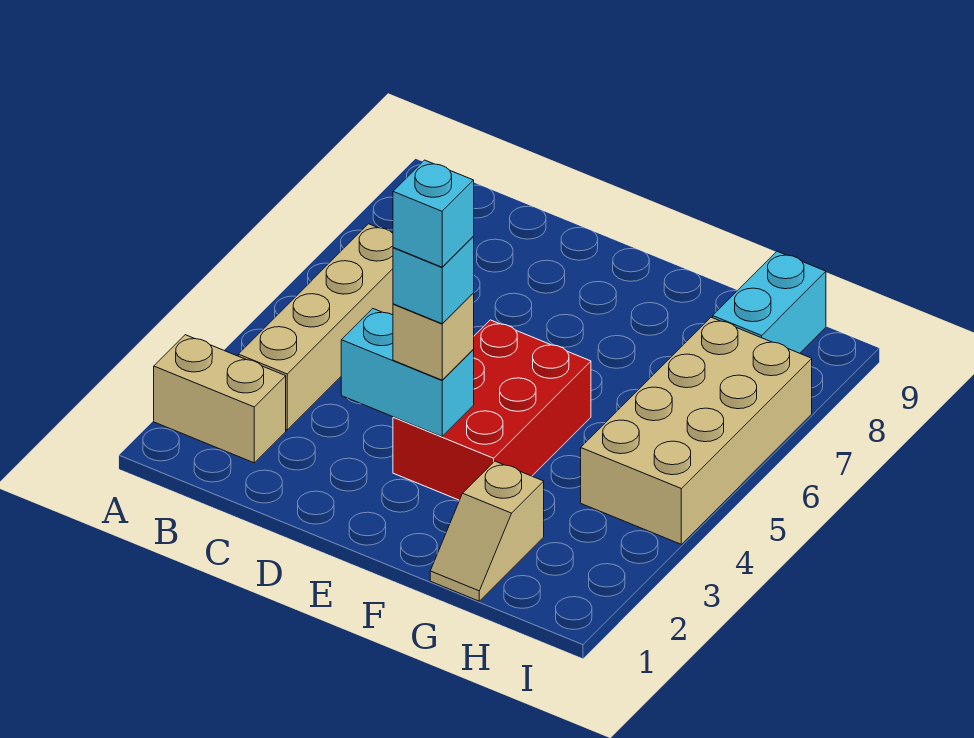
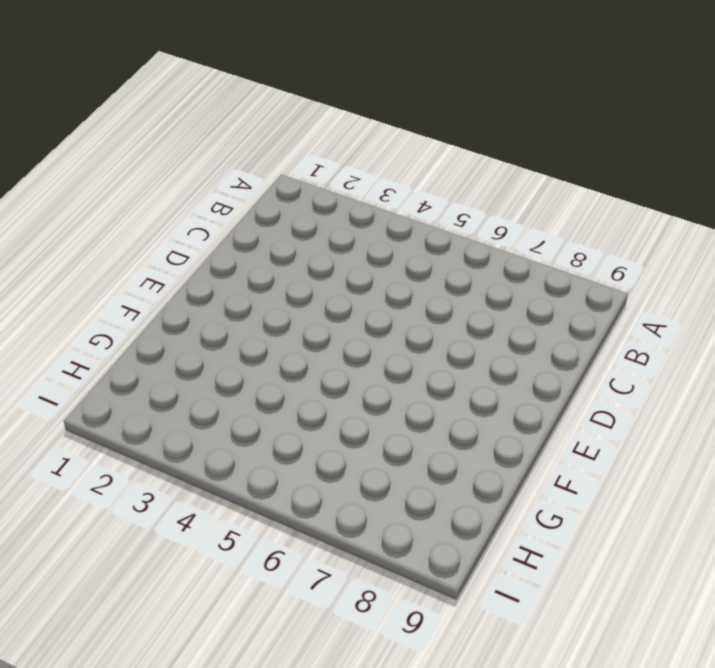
none -> tan 1x2 brick [154,335,286,463]
none -> tan 1x4 brick [238,224,393,430]

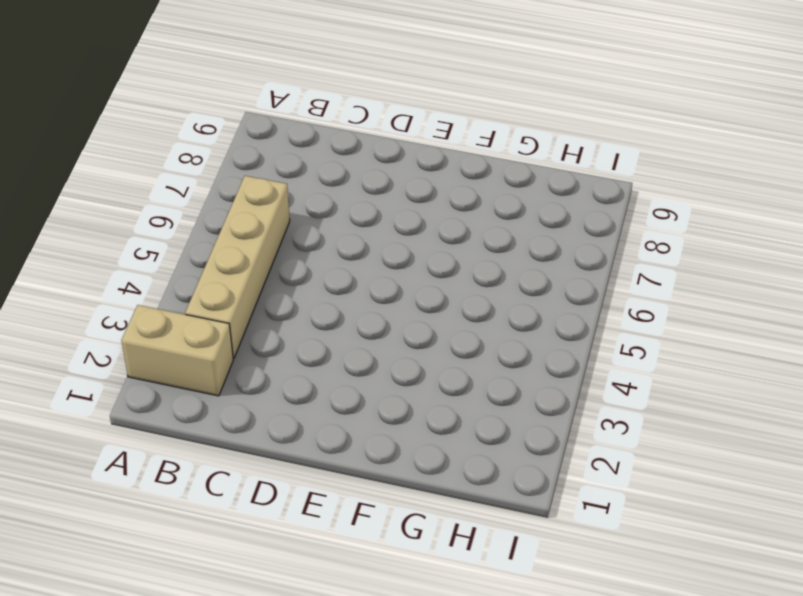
none -> red 2x3 brick [393,320,591,500]
none -> tan 1x2 slope [430,461,544,601]

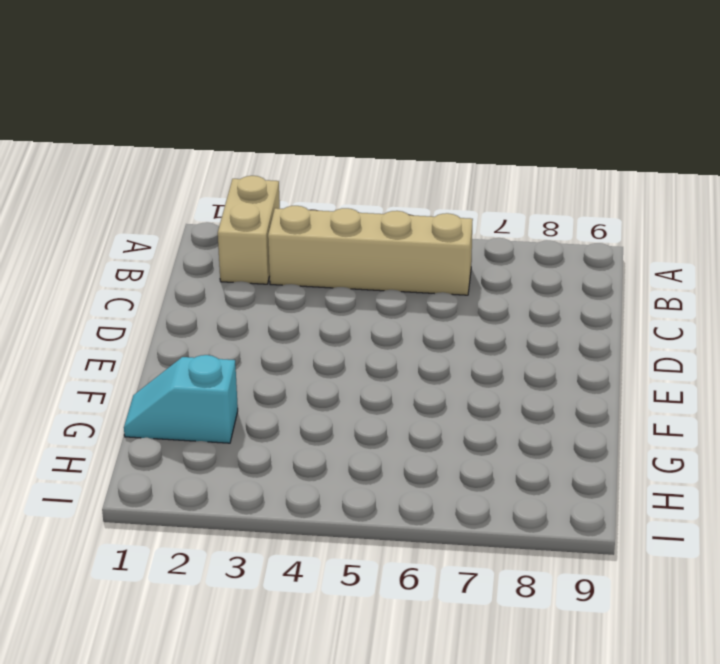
cyan 1x2 slope [124,355,238,443] -> tan 1x2 slope [430,461,544,601]
none -> red 2x3 brick [393,320,591,500]
none -> tan 2x4 brick [581,317,812,544]

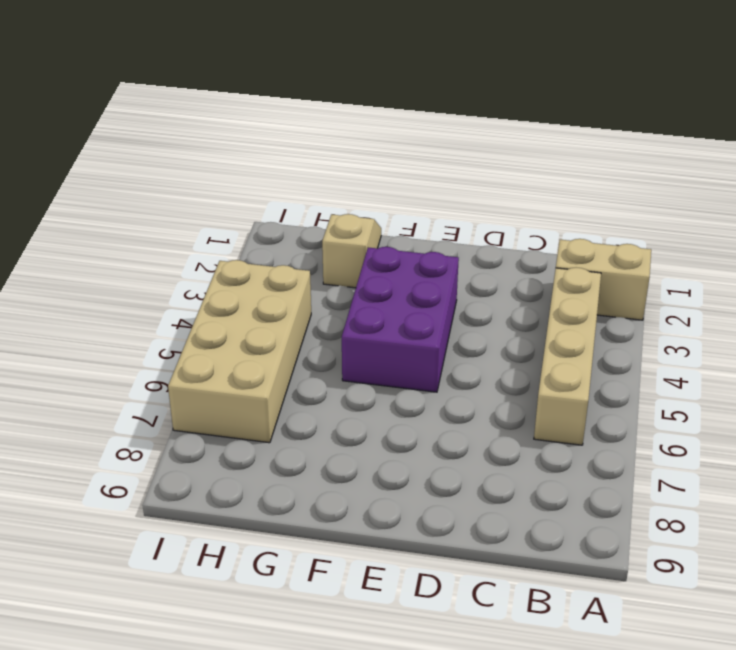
purple 2x3 brick [342,247,459,392] -> red 2x3 brick [393,320,591,500]
none -> cyan 1x2 brick [713,251,826,353]
none -> cyan 1x2 brick [341,309,474,437]

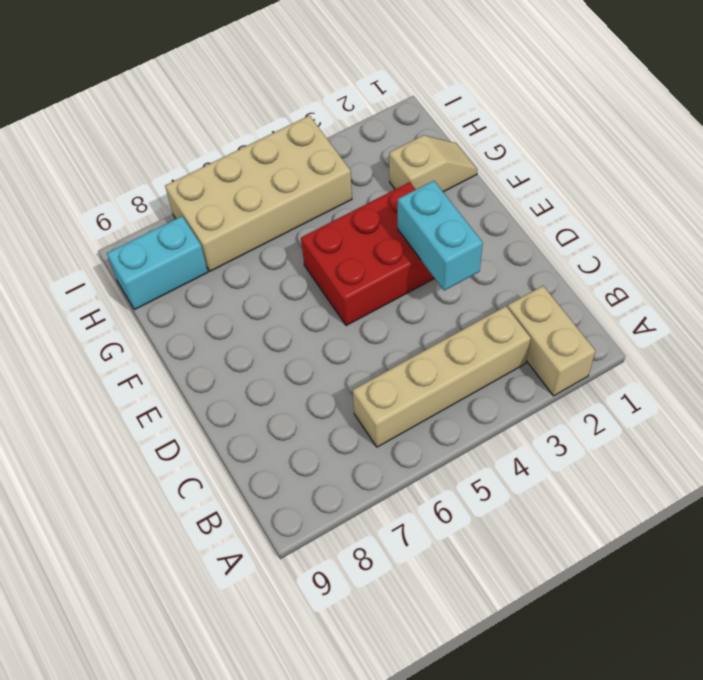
none -> tan 1x1 brick [393,293,474,380]
none -> cyan 1x1 brick [393,237,474,324]

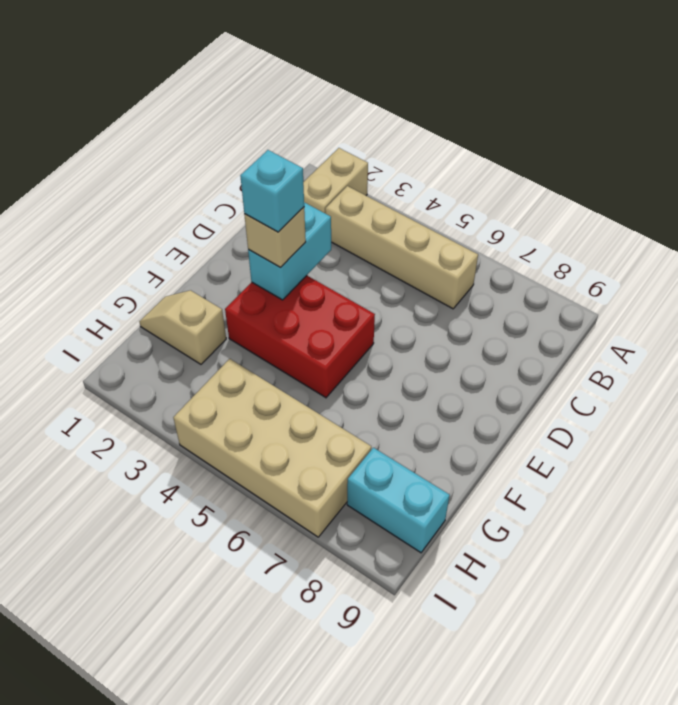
none -> cyan 1x1 brick [393,160,474,267]

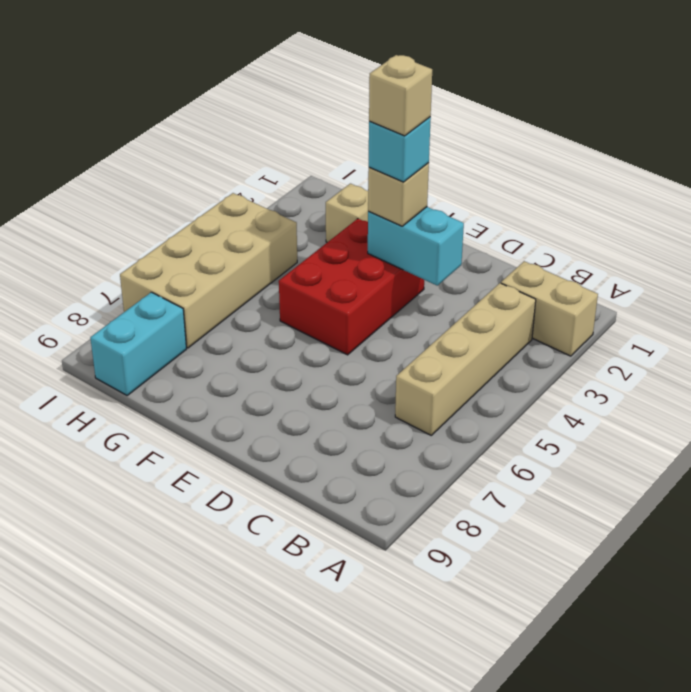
tan 1x1 brick [369,55,432,136] -> cyan 1x1 brick [393,160,474,267]

